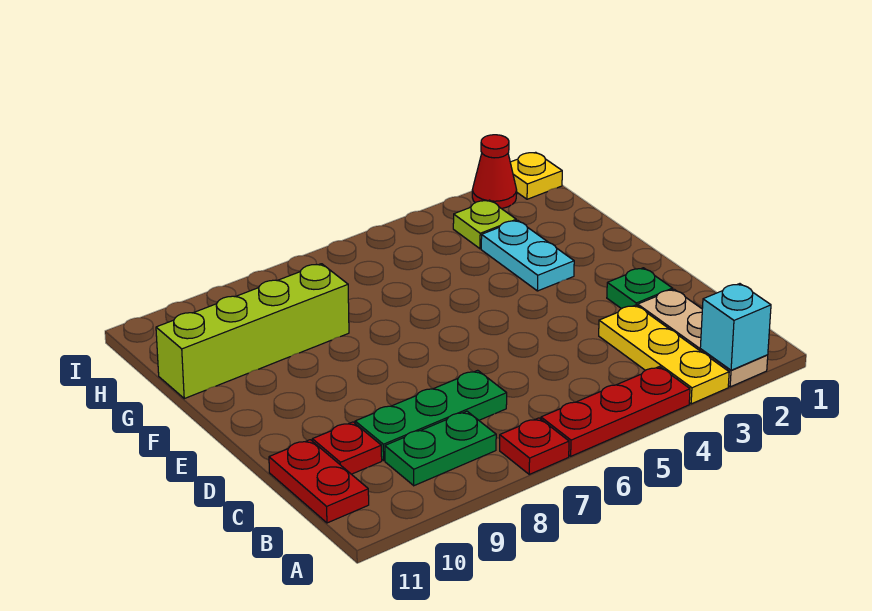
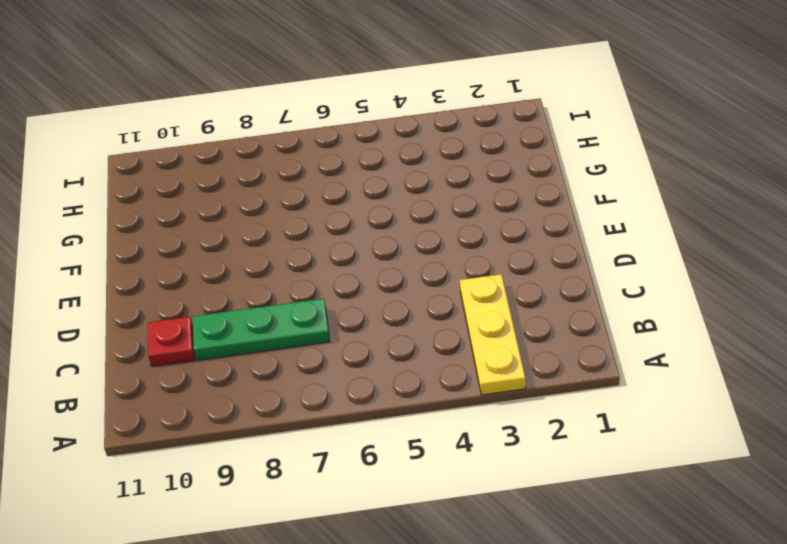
none -> tan 1x3 plate [638,289,768,387]
none -> red 1x3 plate [541,367,690,456]
none -> red 1x1 plate [500,418,569,474]

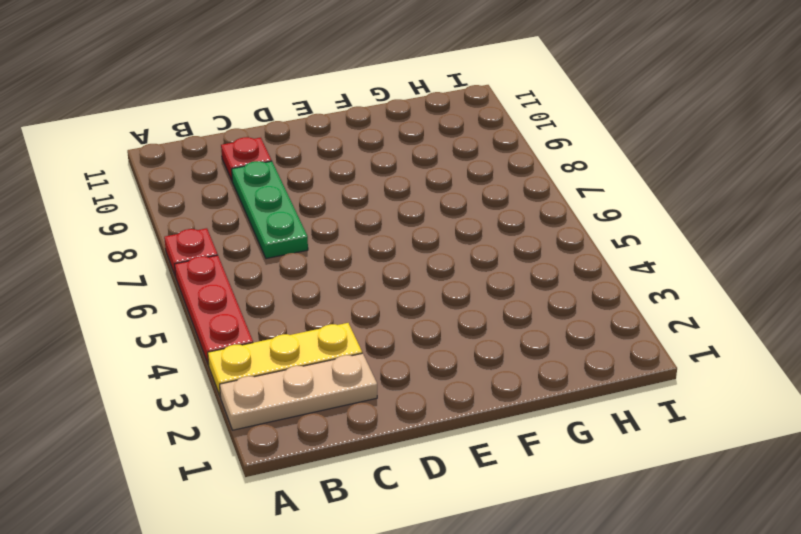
none -> green 1x2 plate [385,411,496,486]
none -> red 1x2 plate [269,440,369,523]
none -> green 1x1 plate [607,268,673,309]

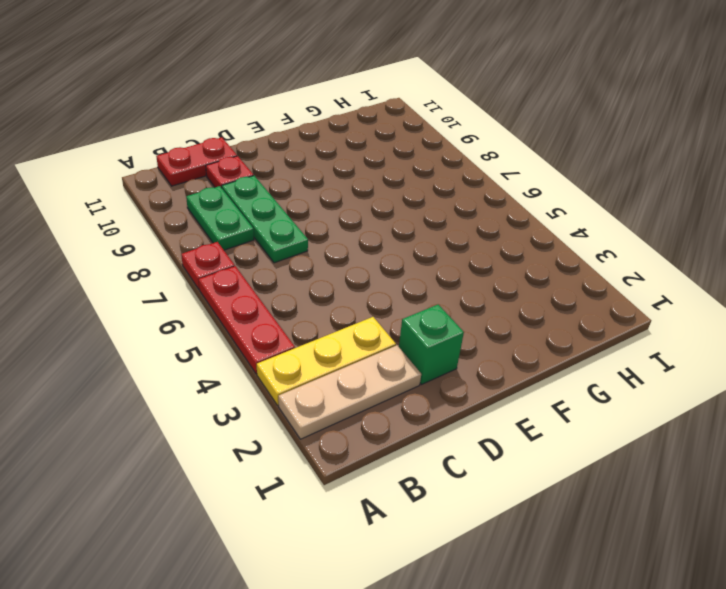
green 1x1 brick [399,305,464,384] -> green 1x1 plate [607,268,673,309]
none -> cyan 1x2 plate [481,220,574,291]
none -> lime 1x4 brick [156,264,349,399]
none -> lime 1x1 plate [453,200,516,249]

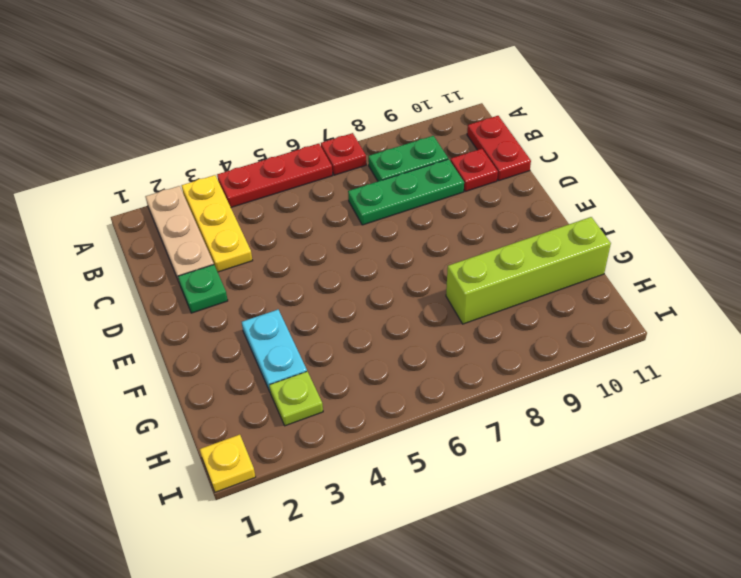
none -> red 1x1 cone [472,135,517,209]
none -> cyan 1x1 brick [700,284,771,370]

